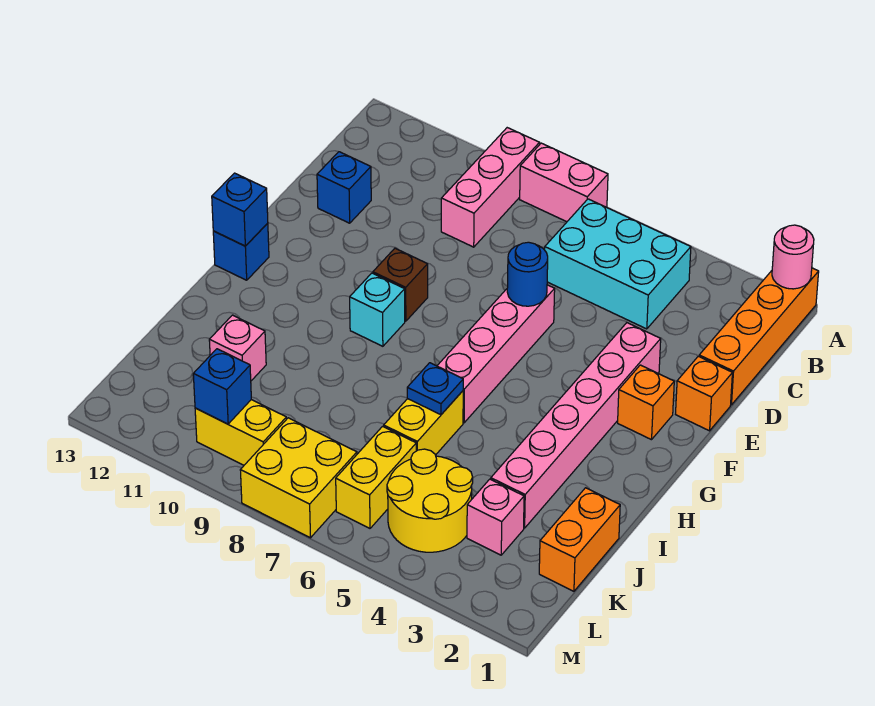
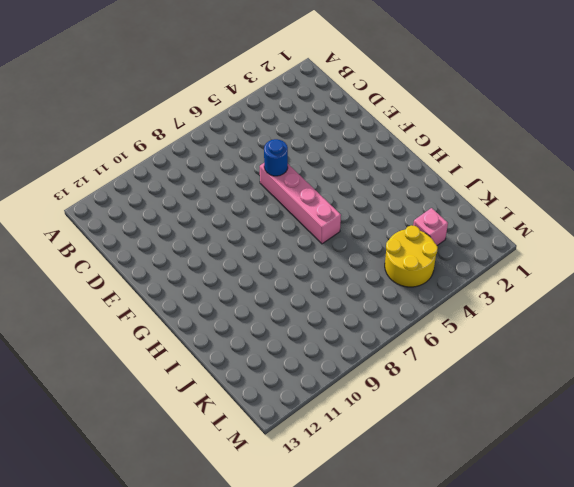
none -> orange 1x4 brick [699,268,819,405]
none -> pink 1x2 brick [520,143,608,222]
none -> pink 1x3 brick [441,128,539,247]

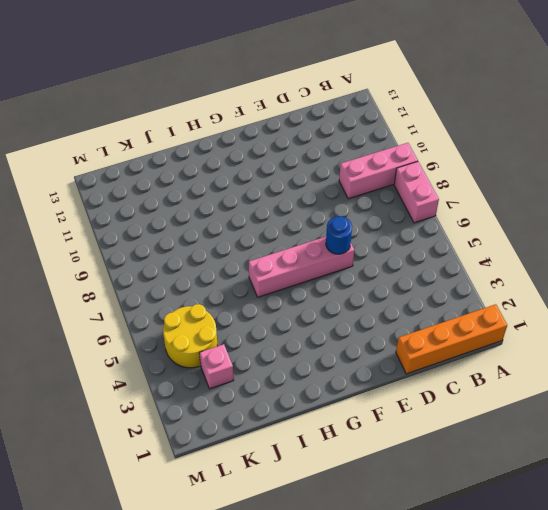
none -> cyan 2x3 brick [545,199,691,329]
none -> blue 1x1 brick [317,152,371,223]
none -> orange 1x1 brick [676,356,732,431]

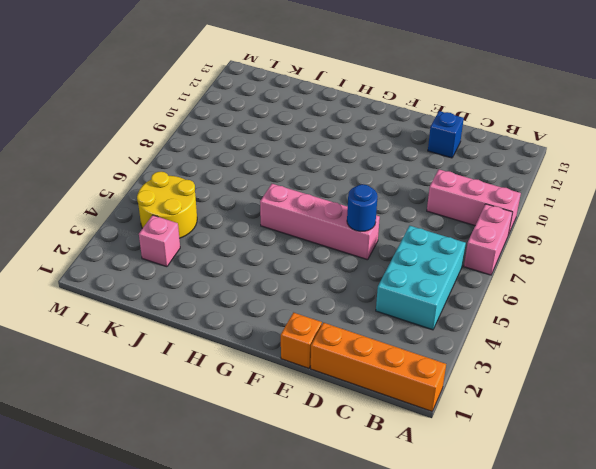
none -> pink 1x6 brick [491,323,661,528]
none -> orange 1x1 brick [618,365,674,440]
none -> brown 1x1 brick [373,248,428,321]

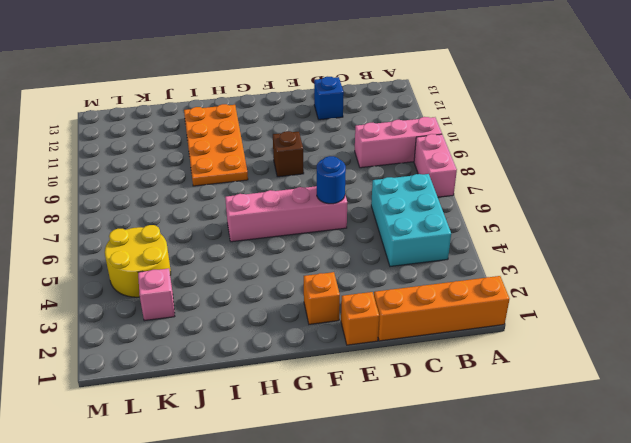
orange 2x4 plate [184,104,248,186] -> none
none -> pink 1x6 brick [491,323,661,528]
none -> cyan 1x1 brick [350,273,405,346]
none -> blue 1x1 brick [213,223,269,280]

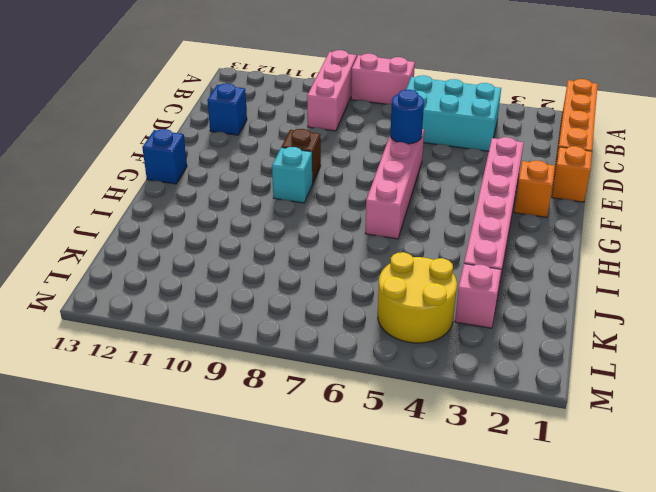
none -> yellow 1x2 brick [384,391,463,455]
none -> orange 1x2 brick [539,488,620,591]
none -> pink 1x1 brick [209,315,266,381]

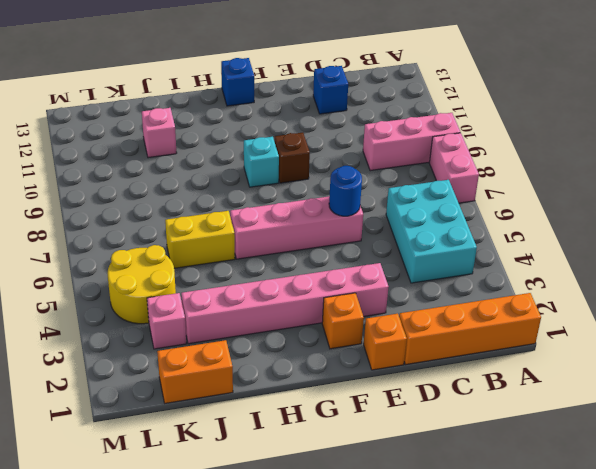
none -> yellow 1x2 brick [336,426,416,528]
none -> yellow 2x2 brick [240,418,357,538]
none -> yellow 1x2 brick [195,400,286,465]

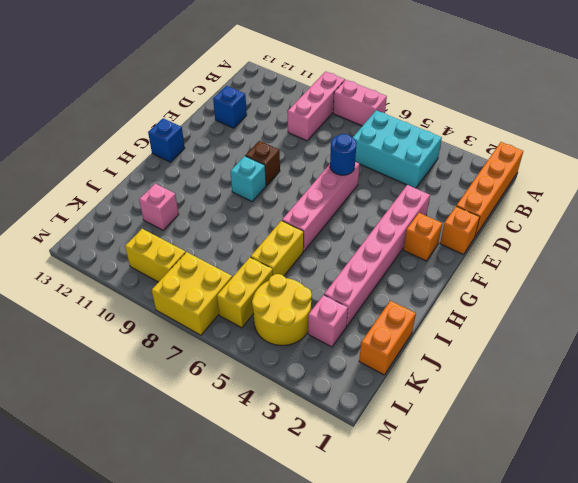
none -> pink 1x1 round brick [772,225,814,289]
none -> blue 1x1 brick [212,173,268,246]
none -> blue 1x1 plate [407,363,463,415]

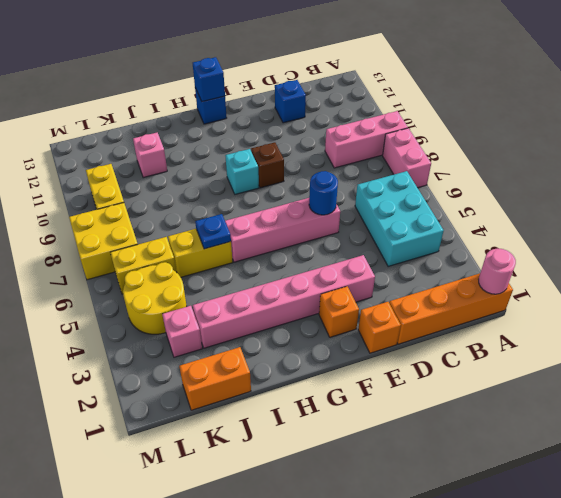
none -> blue 1x1 brick [193,349,251,424]

